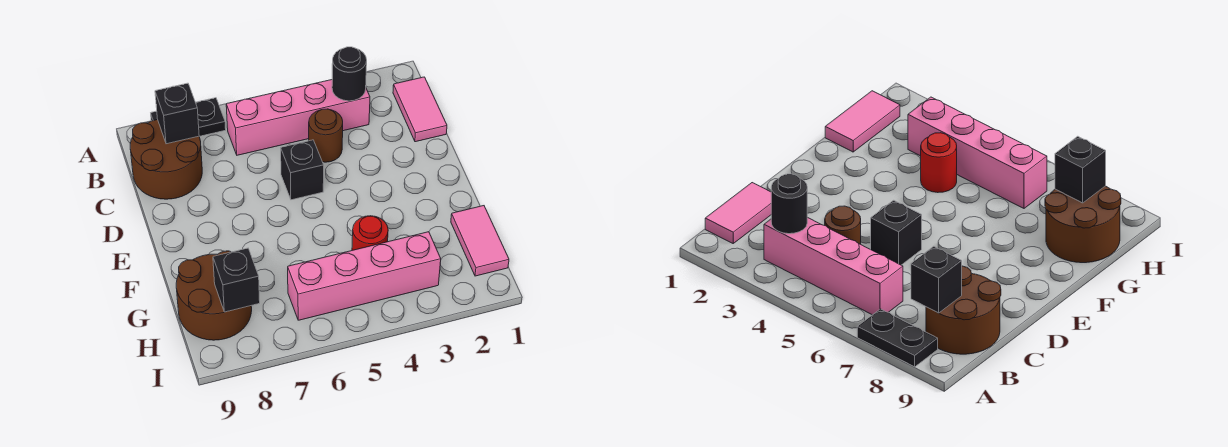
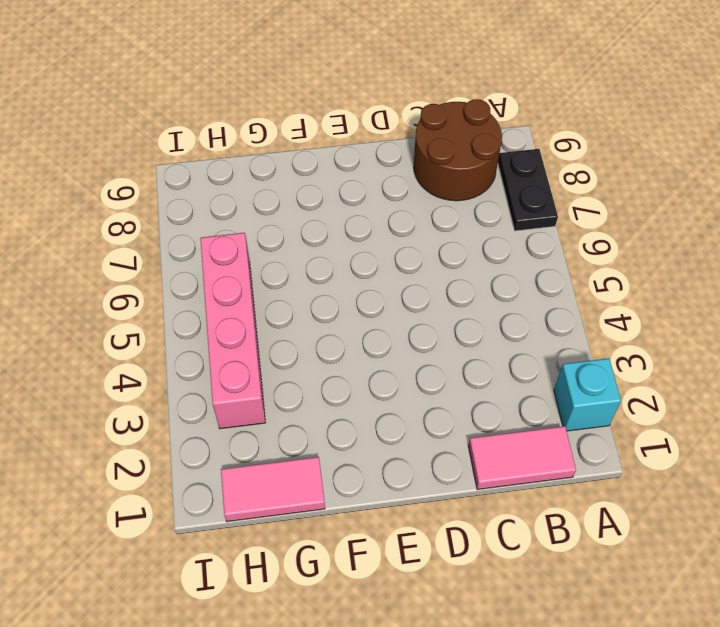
cyan 1x1 brick [554,358,621,431] -> none
none -> pink 1x4 brick [226,80,370,155]
none -> brown 1x1 round brick [309,109,343,162]
none -> black 1x1 brick [281,140,324,200]

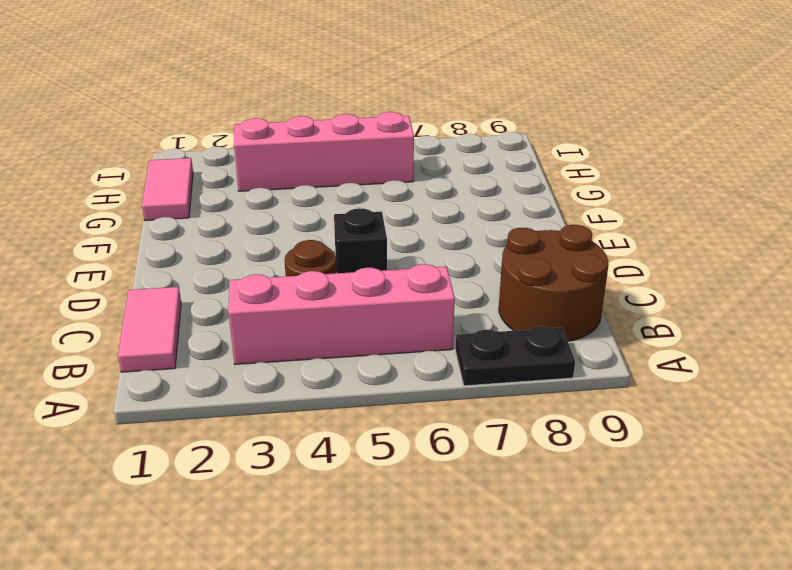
none -> red 1x1 round brick [352,216,388,250]
none -> brown 2x2 round brick [176,251,252,340]
none -> black 1x1 round brick [332,47,367,101]

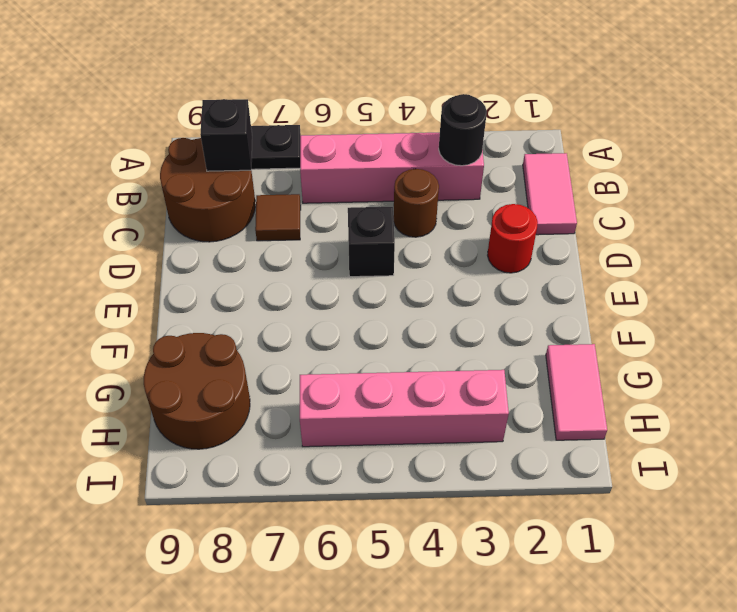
brown 1x1 tile [255,194,301,241] -> none
red 1x1 round brick [488,204,538,273] -> red 1x1 round brick moved to [352,216,388,250]
none -> black 1x1 brick [213,248,260,312]

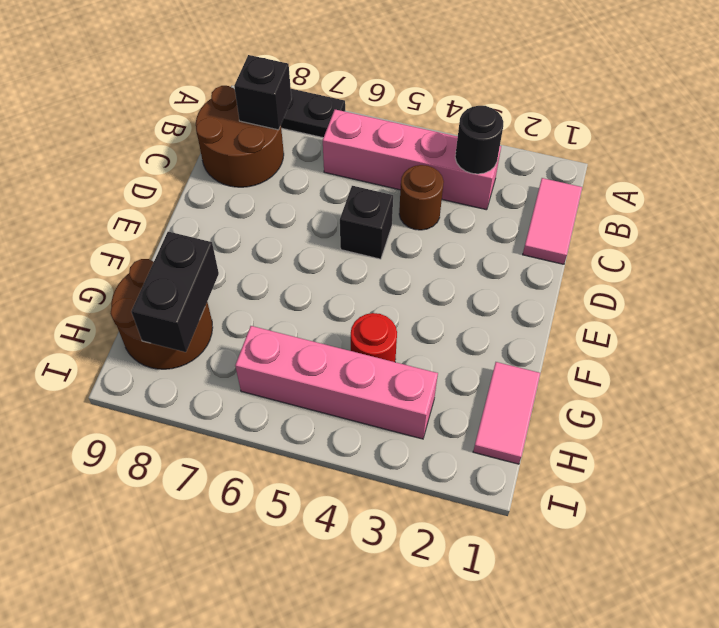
black 1x2 brick [131,232,219,352] -> black 1x1 brick [213,248,260,312]

